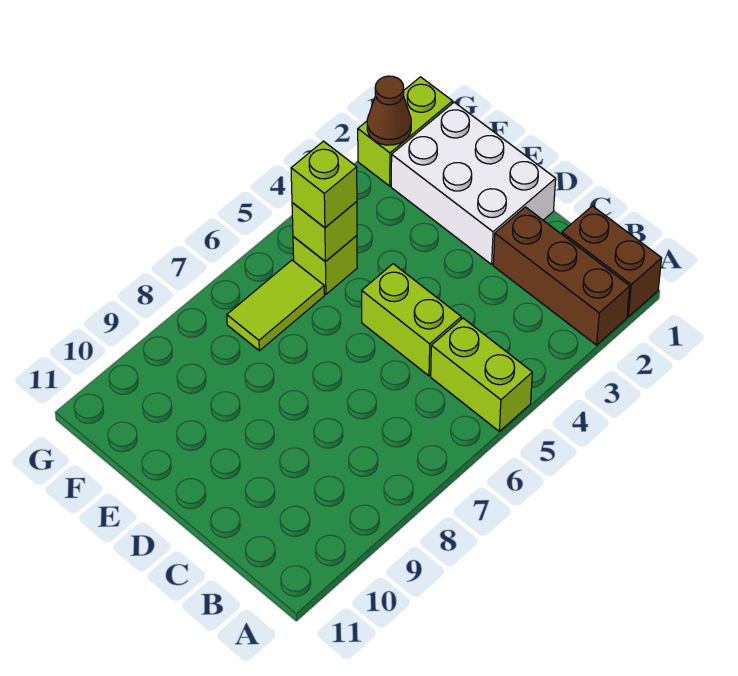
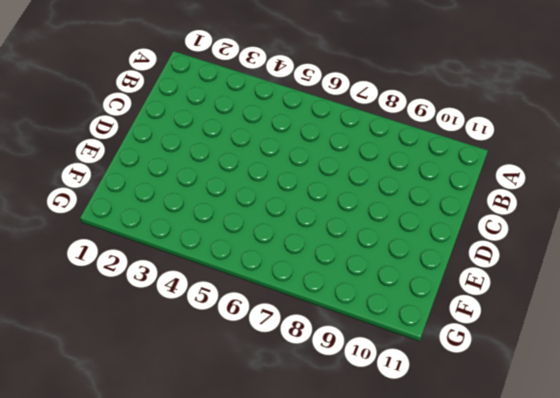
none -> brown 1x2 brick [562,206,662,317]
none -> brown 1x3 brick [493,207,630,345]

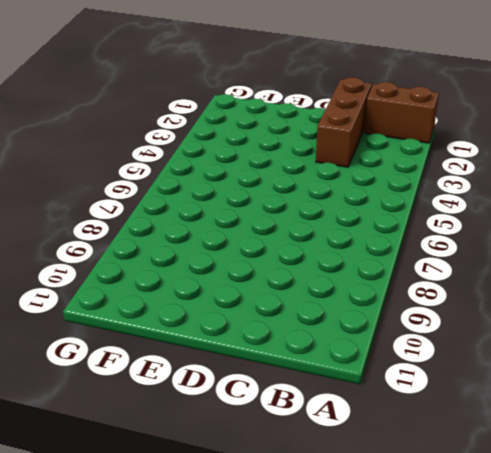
brown 1x3 brick [316,77,372,167] -> brown 1x3 brick turned to [493,207,630,345]
none -> lime 1x2 brick [431,318,532,431]
none -> lime 1x2 brick [362,264,461,376]

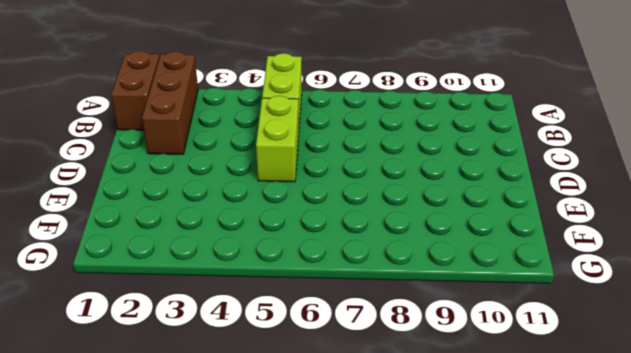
none -> white 2x3 brick [391,102,556,264]
none -> lime 1x1 brick [293,236,357,294]

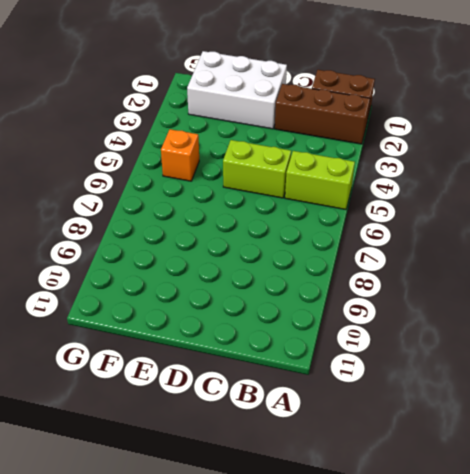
orange 1x1 brick [161,129,199,181] -> lime 1x1 brick [293,236,357,294]
none -> lime 1x2 tile [227,260,324,351]
none -> lime 1x2 brick [358,77,453,186]

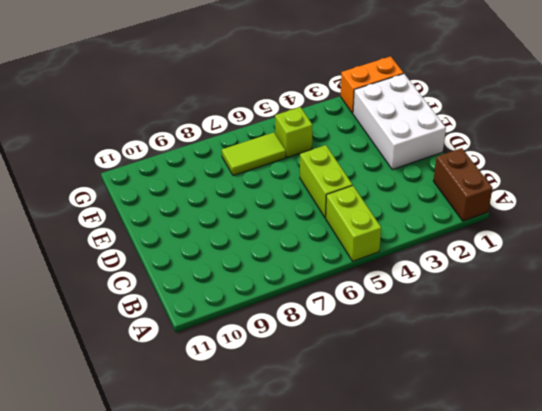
orange 1x2 brick [340,56,404,113] -> lime 1x2 brick [358,77,453,186]
none -> brown 1x3 brick [493,207,630,345]
none -> lime 1x1 brick [292,202,357,262]

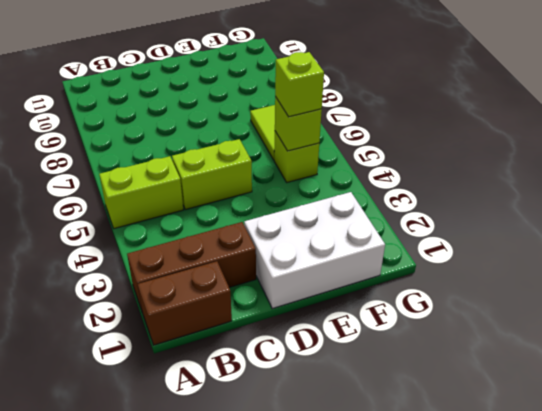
none -> lime 1x2 brick [358,77,453,186]
none -> brown 1x1 cone [367,76,411,145]

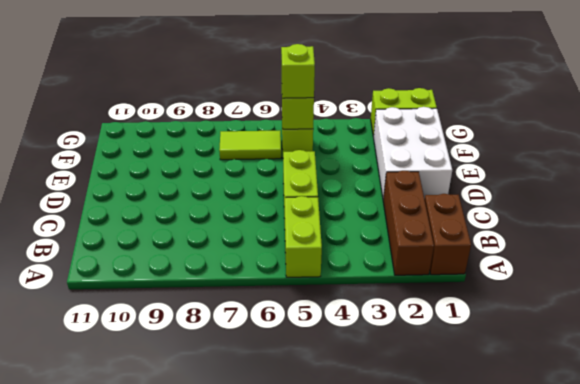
none -> brown 1x1 cone [367,76,411,145]

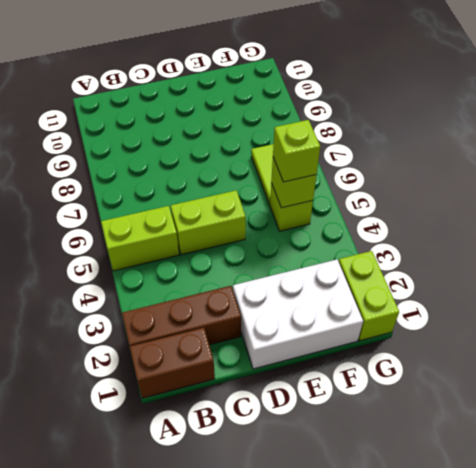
none -> brown 1x1 cone [367,76,411,145]

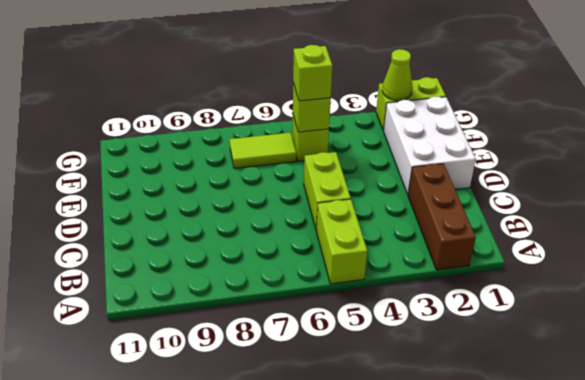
lime 1x1 cone [382,49,413,100] -> brown 1x1 cone [367,76,411,145]
none -> brown 1x2 brick [562,206,662,317]

